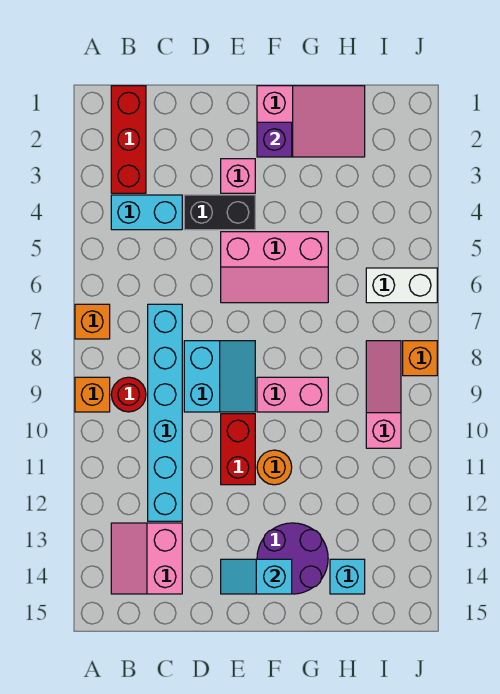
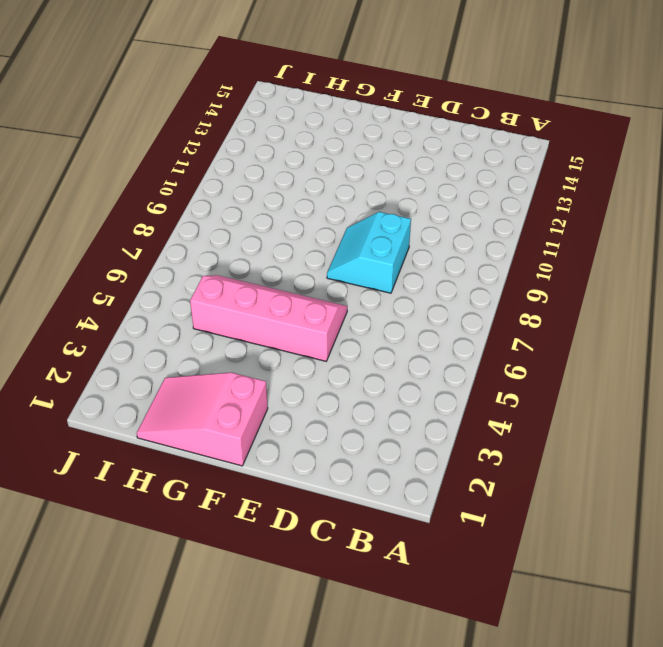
pink 2x4 slope [190,275,347,361] -> pink 2x3 slope [221,232,328,303]
none -> orange 1x1 brick [75,304,110,339]
none -> orange 1x1 brick [75,377,110,412]
none -> red 1x3 brick [111,86,146,193]

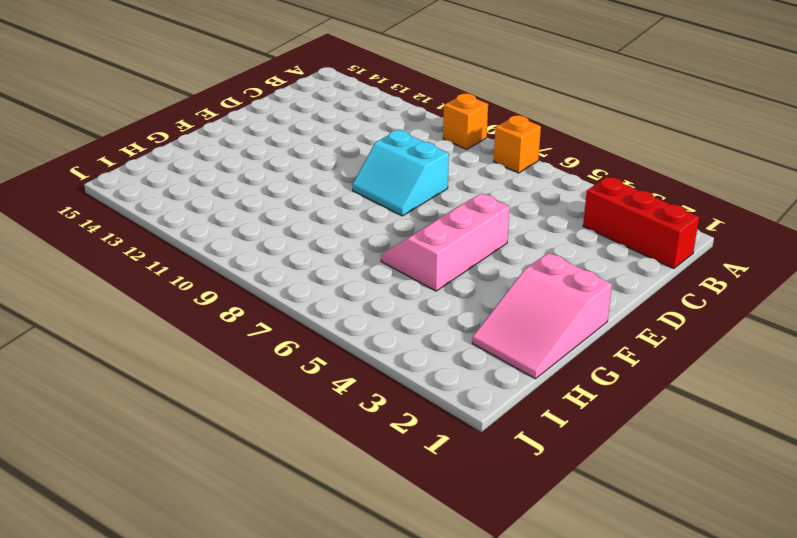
none -> cyan 1x2 brick [111,195,182,230]
none -> red 1x1 round brick [111,377,146,412]
none -> pink 2x2 slope [111,523,182,594]

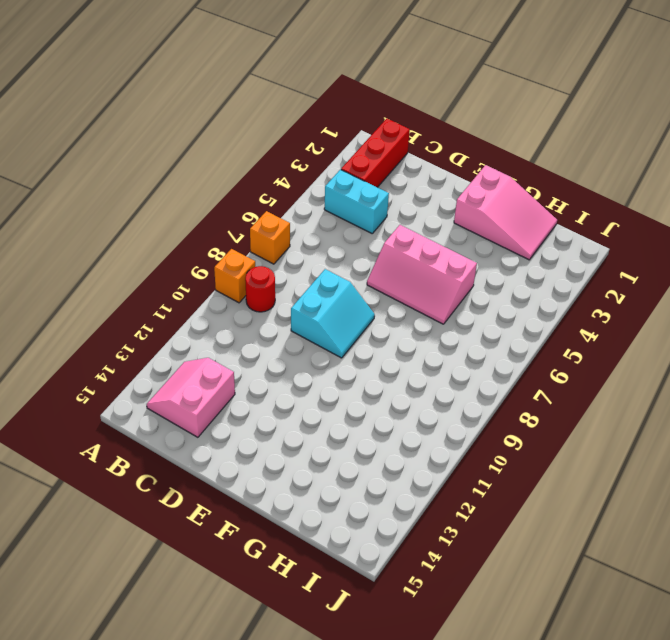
none -> cyan 1x6 brick [148,304,182,521]
none -> black 1x2 brick [184,195,255,230]
none -> pink 1x1 brick [221,159,255,193]

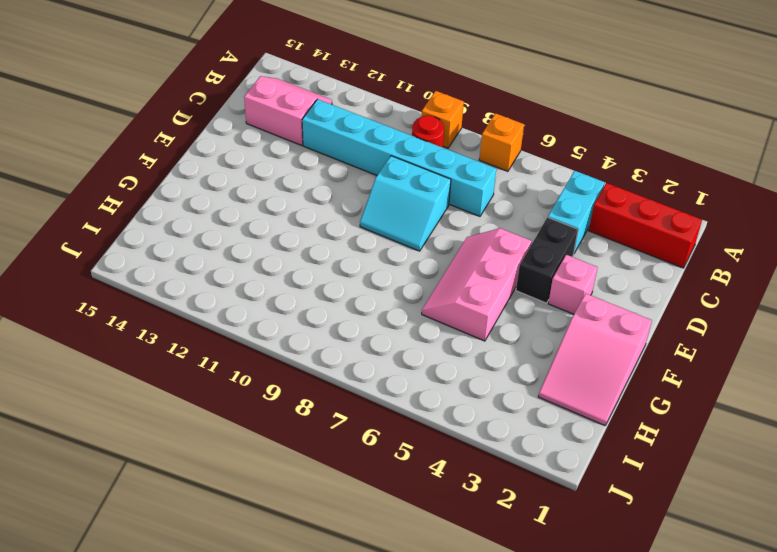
none -> red 1x2 brick [221,414,255,485]
none -> pink 1x2 brick [257,377,328,412]
none -> orange 1x1 round brick [257,450,292,485]

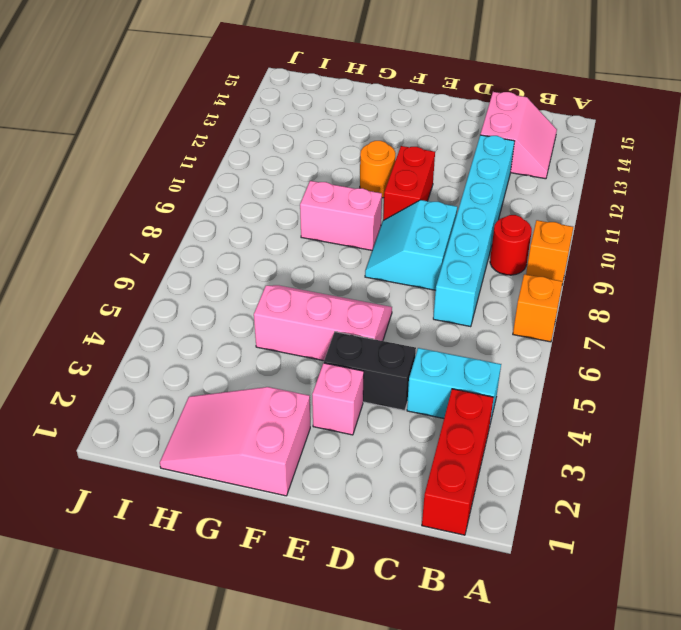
none -> purple 2x2 round brick [257,523,328,594]
none -> cyan 1x1 brick [330,559,365,594]
none -> white 1x2 brick [366,268,437,303]

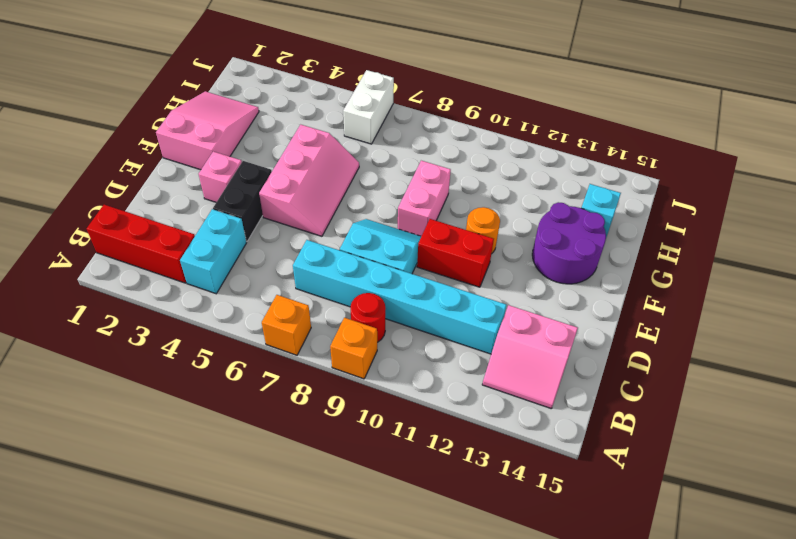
none -> pink 1x3 slope [366,341,401,448]
none -> orange 1x1 brick [403,341,437,376]
none -> cyan 1x2 slope [221,559,292,594]

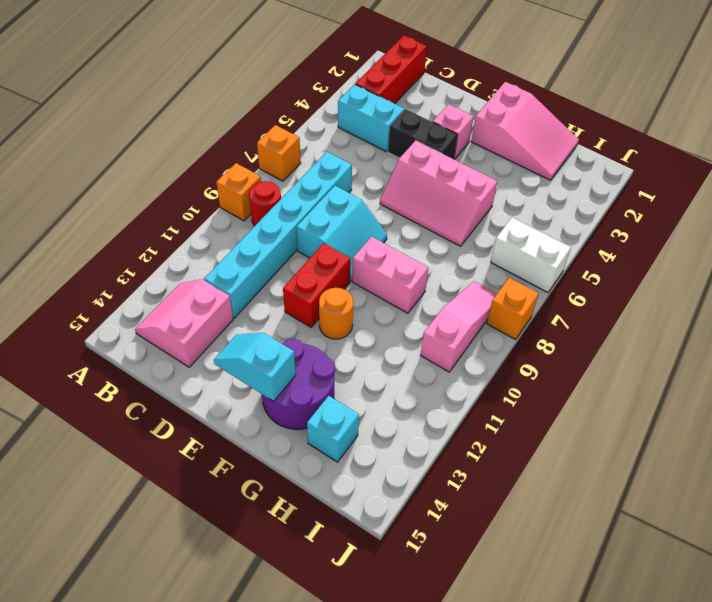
none -> purple 1x1 brick [257,122,292,157]

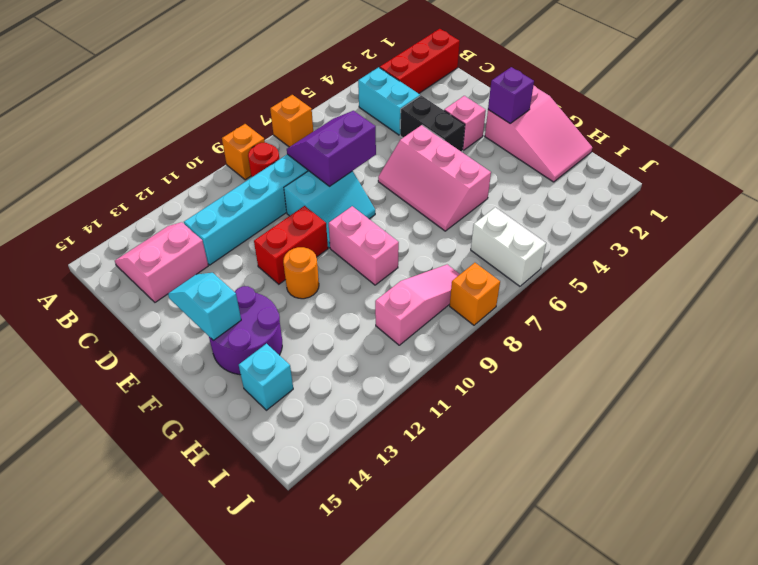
purple 2x2 slope [287,111,376,186] -> none

